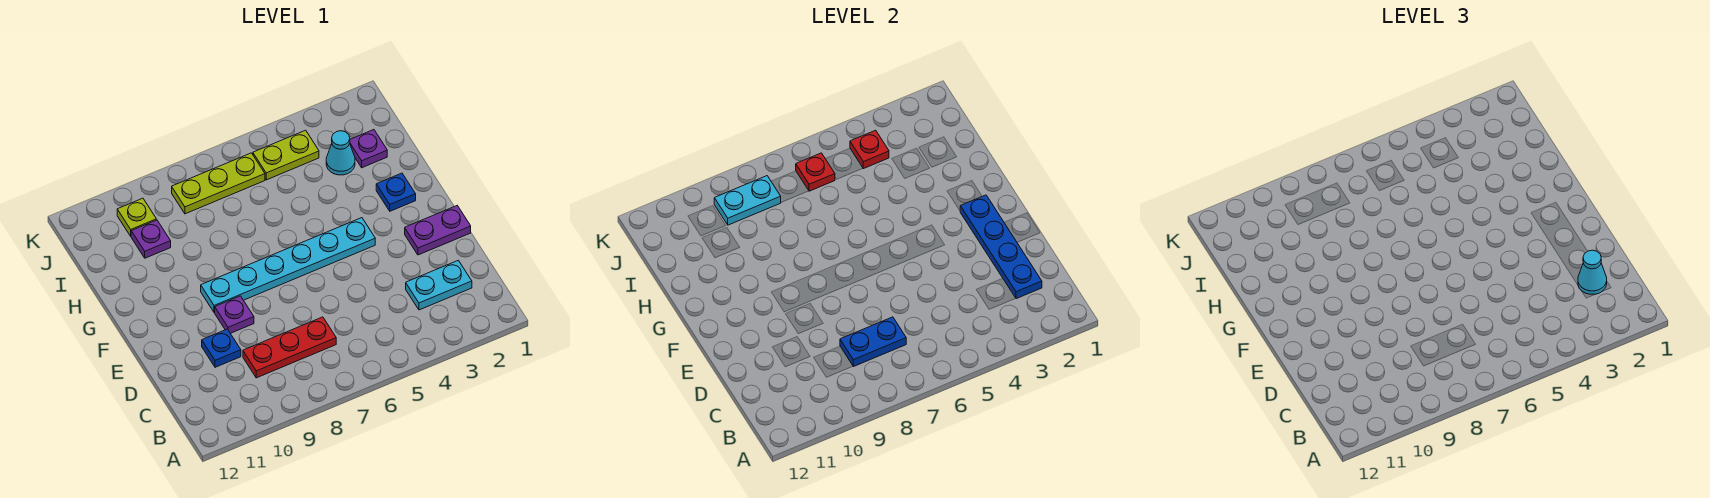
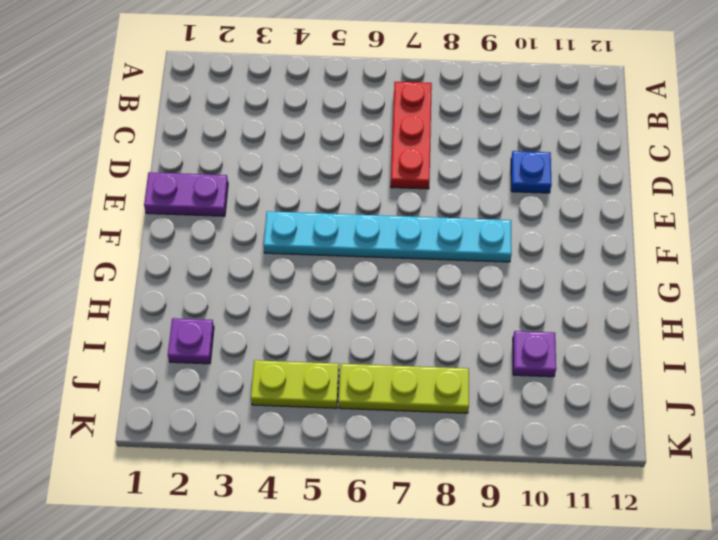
red 1x3 plate [391,82,432,189] -> red 1x3 plate turned to [243,317,336,378]
none -> cyan 1x2 plate [406,260,472,310]
none -> purple 1x1 plate [215,296,254,333]
none -> blue 1x1 plate [376,173,416,211]

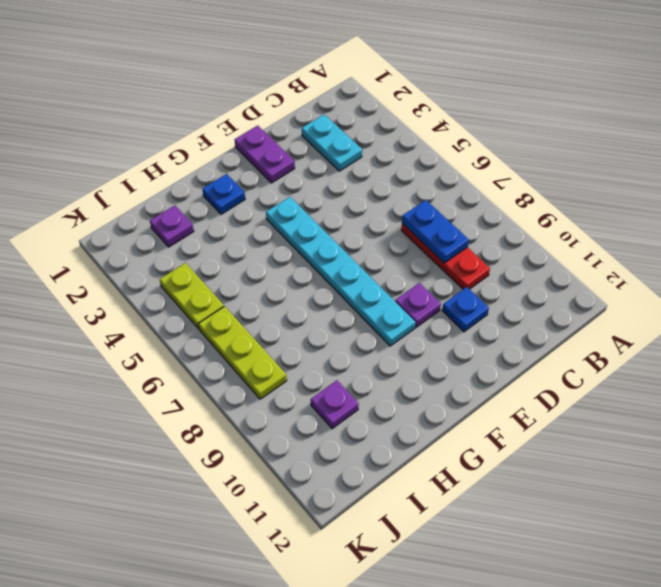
none -> cyan 1x1 cone [326,131,355,175]
none -> lime 1x1 plate [117,198,156,236]
none -> blue 1x4 plate [960,195,1042,299]

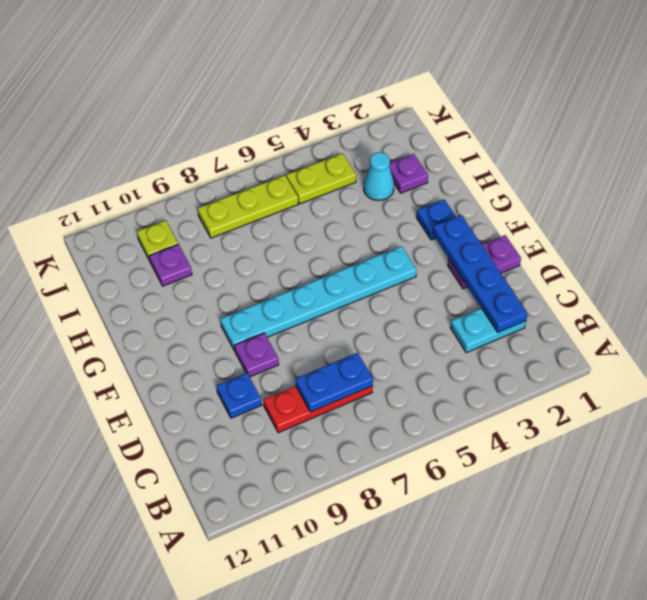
none -> red 1x1 plate [850,130,889,169]
none -> red 1x1 plate [796,153,835,191]
none -> cyan 1x2 plate [714,176,781,225]

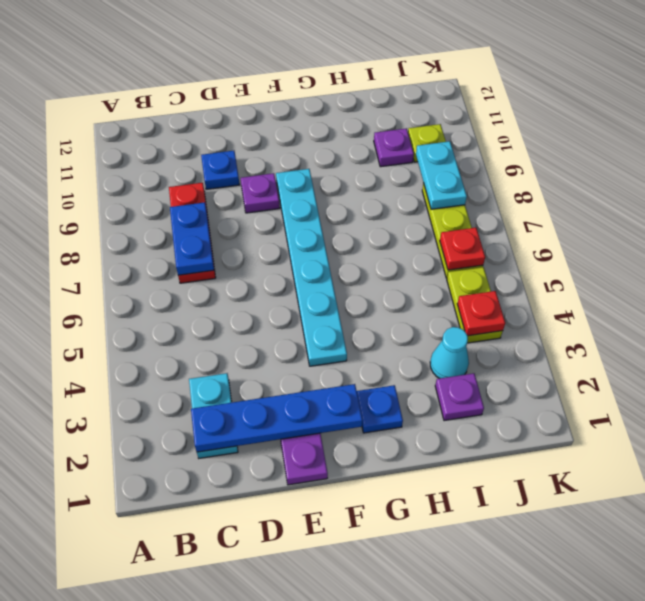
none -> cyan 1x1 cone [1578,250,1607,294]

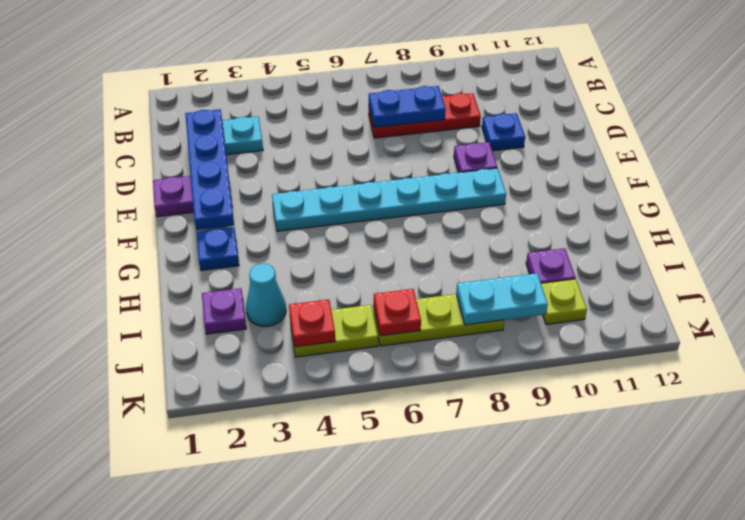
none -> cyan 1x1 cone [1578,250,1607,294]

